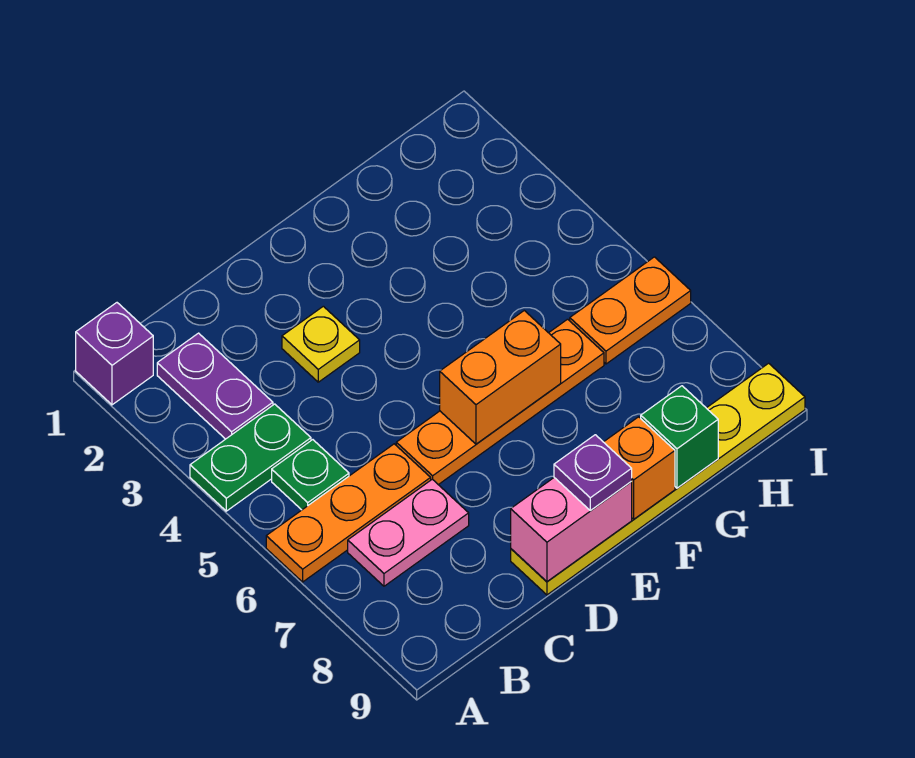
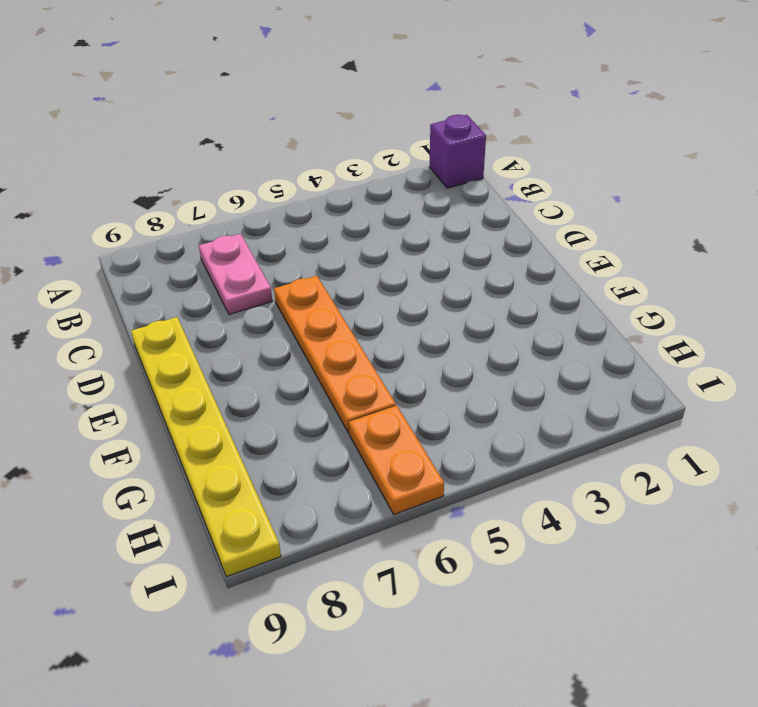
none -> green 1x2 plate [190,404,311,511]
none -> orange 1x3 plate [266,444,431,582]
none -> purple 1x2 plate [157,333,273,439]

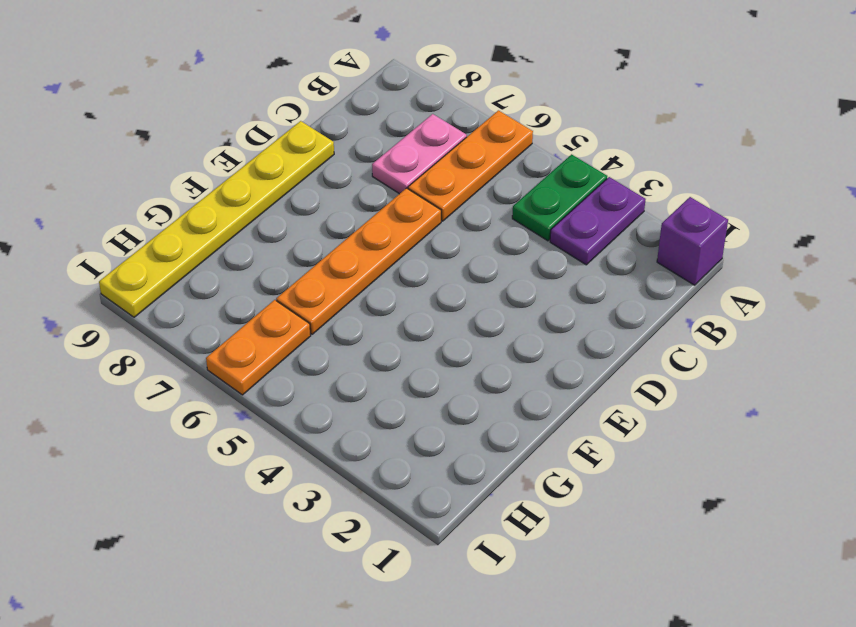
purple 1x2 plate [550,177,646,265] -> purple 1x2 plate turned to [157,333,273,439]
none -> green 1x1 plate [272,440,349,510]
none -> yellow 1x1 plate [282,306,360,382]
none -> pink 1x2 brick [511,478,632,581]

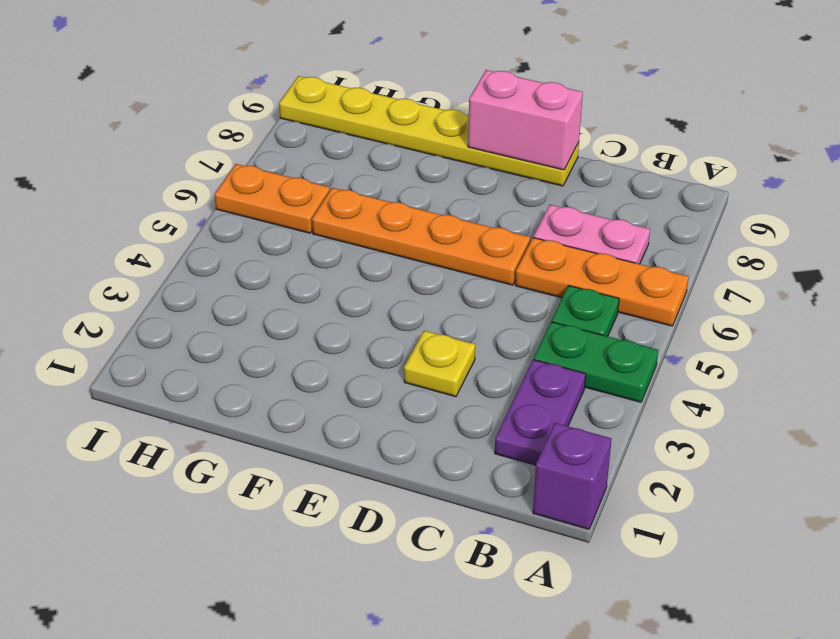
none -> orange 1x2 brick [440,311,561,444]
none -> orange 1x1 brick [604,417,675,519]
none -> green 1x1 brick [641,386,718,488]

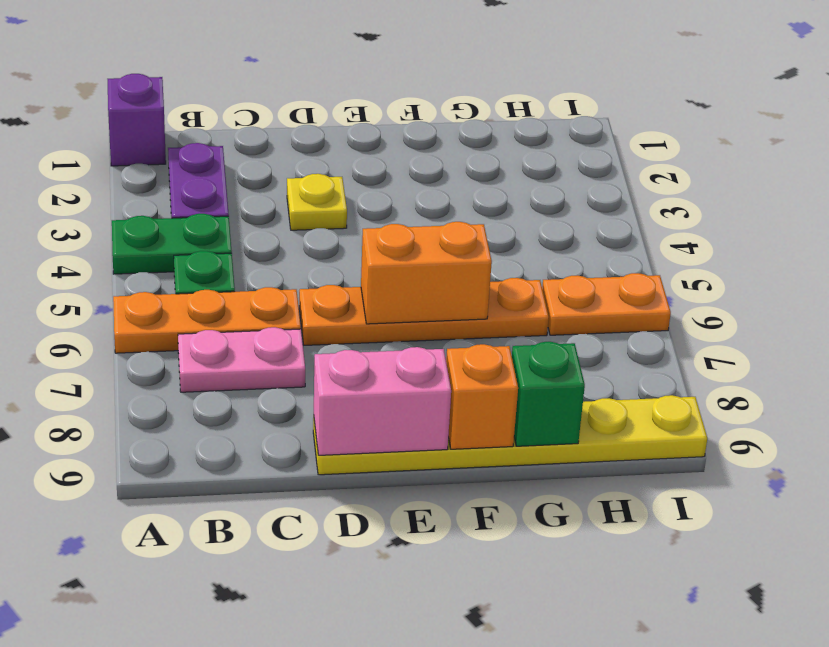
none -> purple 1x1 plate [554,435,632,510]

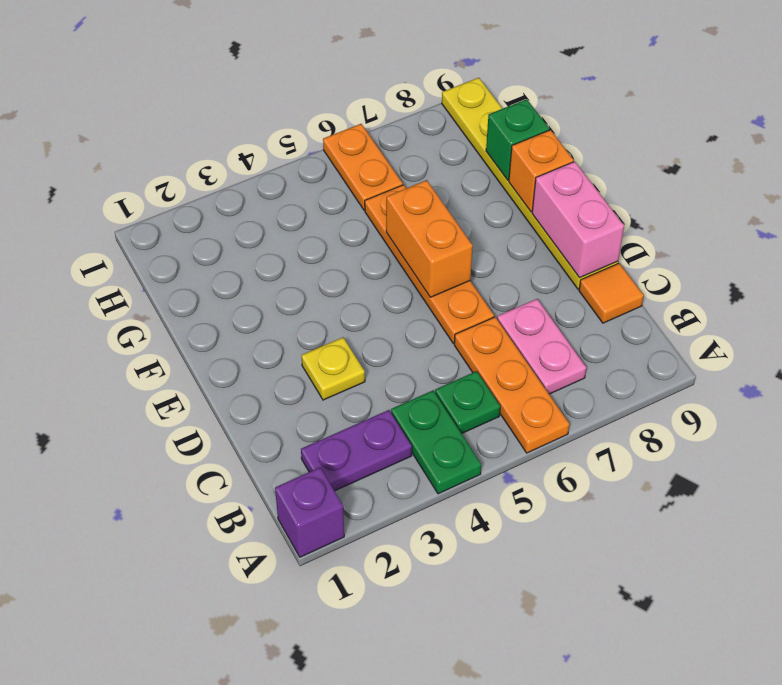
orange 1x1 tile [579,263,644,323] -> none
none -> purple 1x1 plate [554,435,632,510]

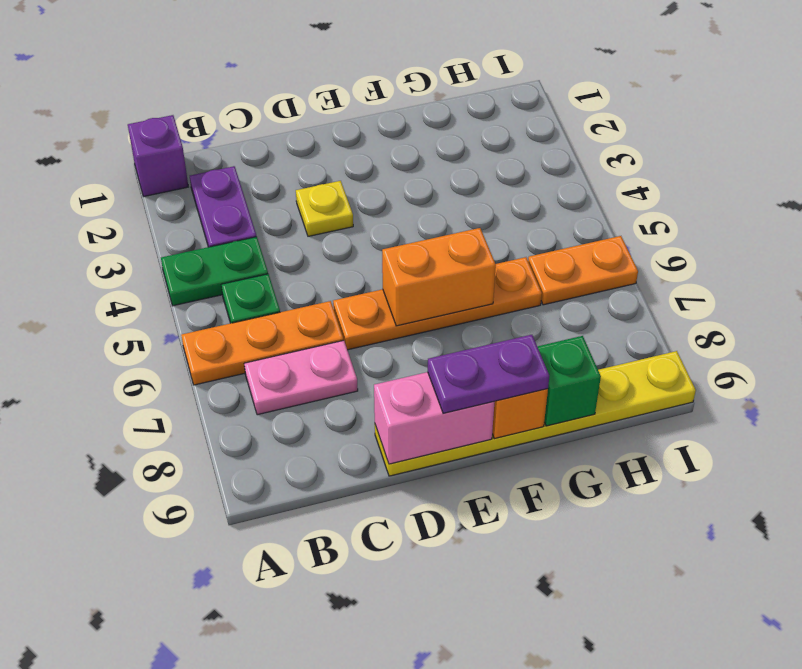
purple 1x2 plate [428,335,549,414] -> purple 1x1 plate [554,435,632,510]

